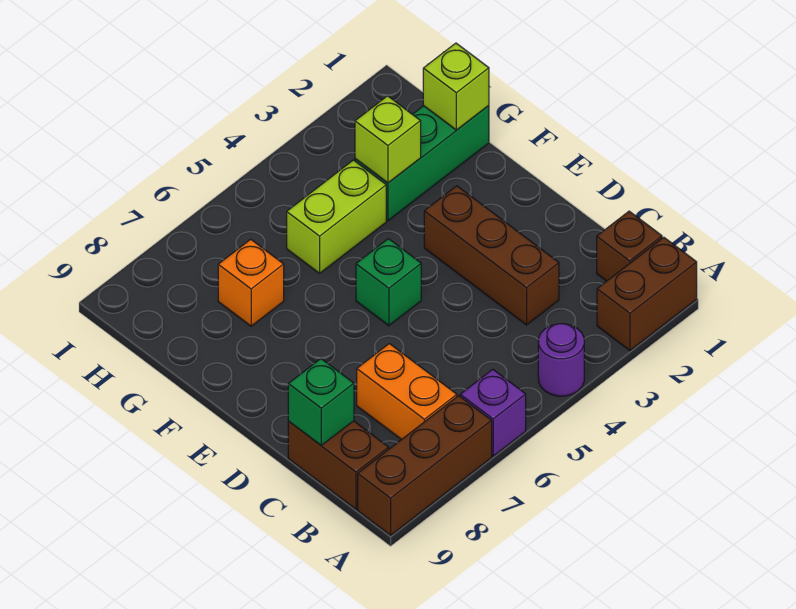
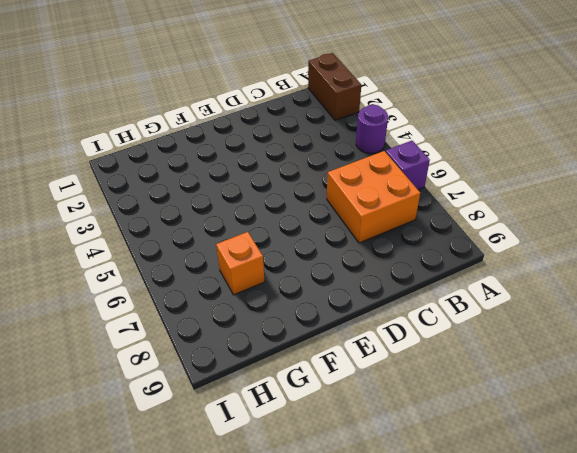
orange 2x2 brick [327,151,420,243] -> orange 1x2 brick [357,344,457,440]
none -> brown 1x3 brick [358,396,492,535]
none -> brown 1x1 brick [597,211,662,281]
none -> brown 1x2 brick [288,421,389,509]

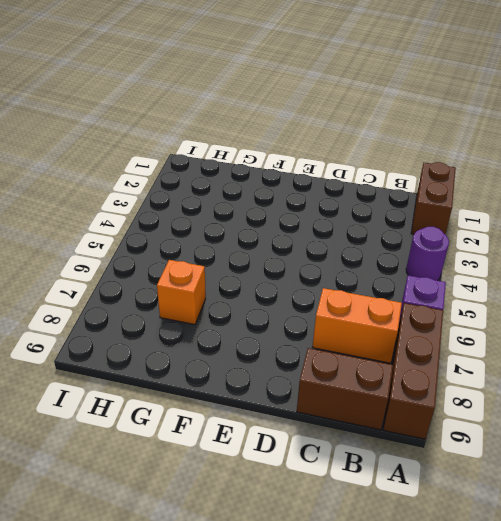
none -> brown 1x1 brick [597,211,662,281]
none -> brown 1x3 brick [424,186,559,325]
none -> green 1x1 brick [356,239,421,326]

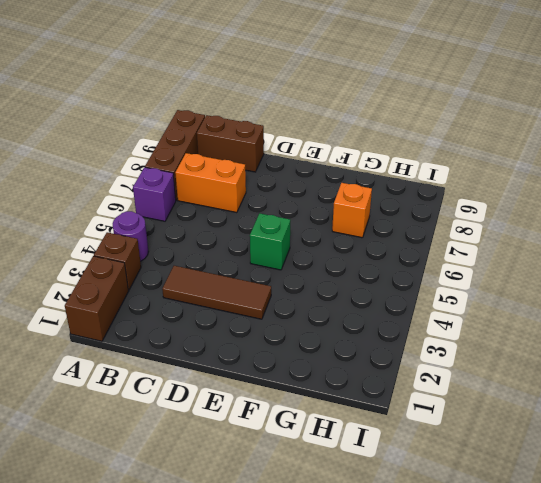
brown 1x1 brick [94,232,141,290] -> brown 1x1 brick moved to [597,211,662,281]
brown 1x3 tile [162,266,271,319] -> brown 1x3 brick [424,186,559,325]
none -> green 1x3 brick [355,106,489,221]
none -> lime 1x2 brick [287,160,386,273]
none -> green 1x1 brick [288,359,354,445]

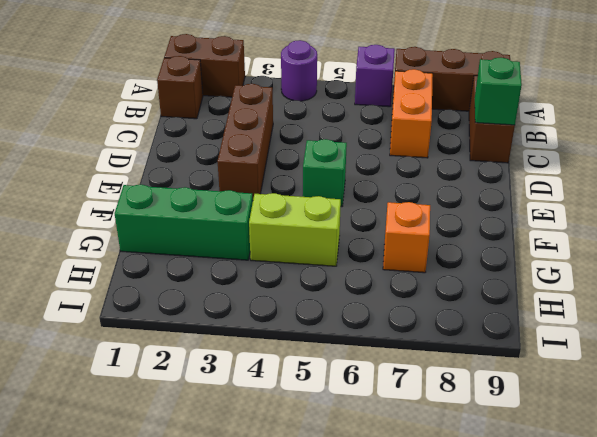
none -> lime 1x1 brick [423,43,489,130]
none -> lime 1x1 brick [355,96,421,183]

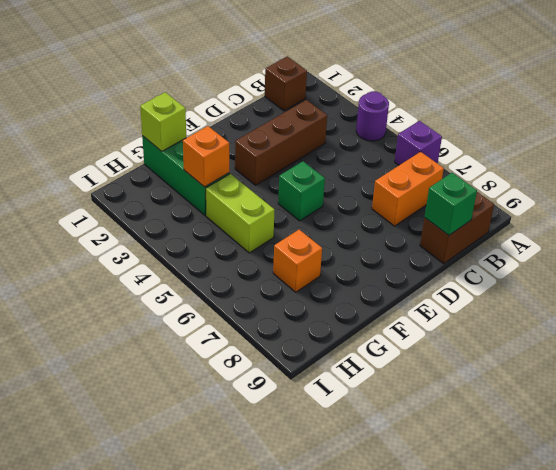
orange 1x1 brick [183,126,229,187] -> lime 1x1 brick [355,96,421,183]
none -> brown 1x2 brick [597,237,697,351]
none -> brown 1x3 brick [358,396,492,535]

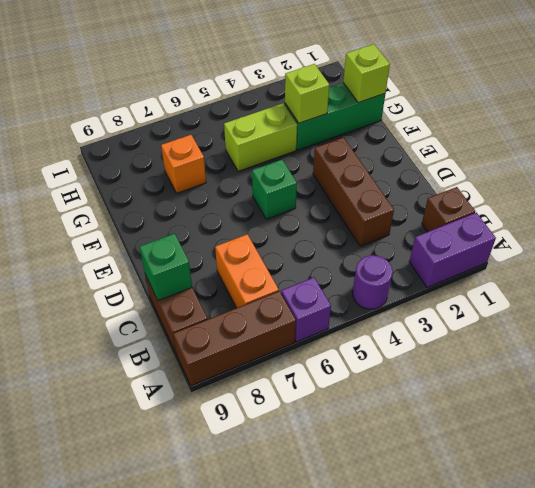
purple 1x2 brick [409,213,496,287] -> brown 1x2 brick [597,237,697,351]

